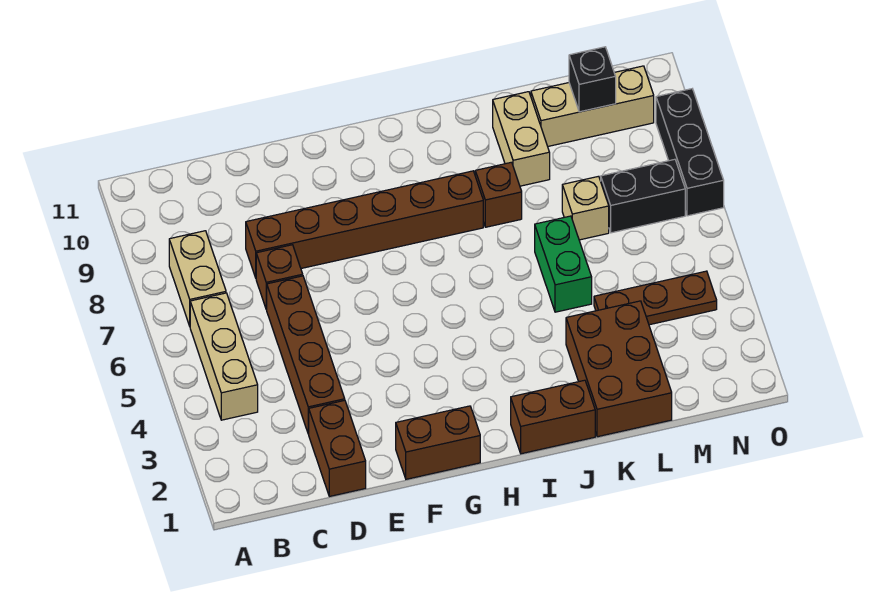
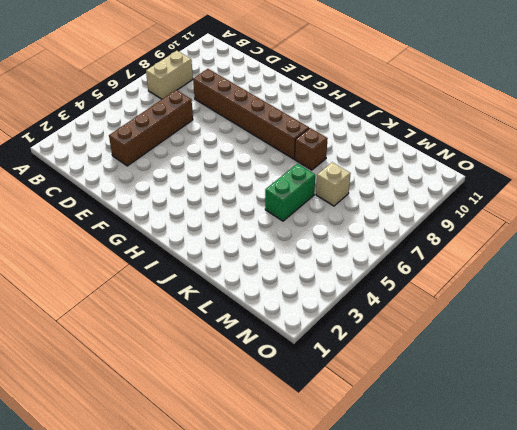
none -> tan 1x3 brick [190,293,258,420]
none -> brown 1x2 brick [309,400,366,496]
none -> brown 1x1 brick [256,245,303,309]

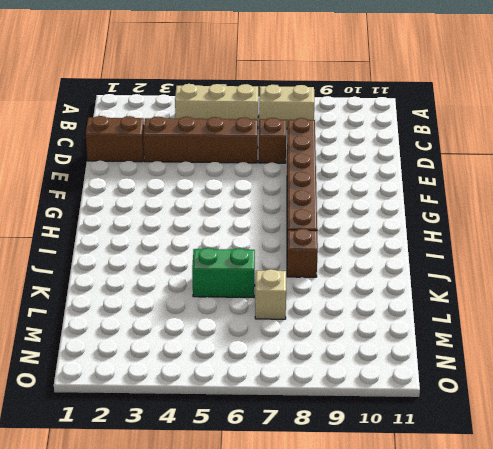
none -> brown 1x2 brick [396,406,480,479]
none -> brown 1x2 brick [511,380,595,454]
none -> brown 2x3 brick [566,301,672,437]

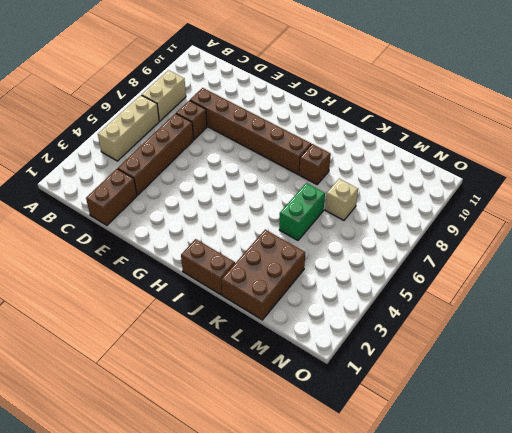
none -> brown 1x2 brick [396,406,480,479]
none -> tan 1x2 brick [493,92,550,186]
none -> brown 1x3 plate [594,271,717,325]

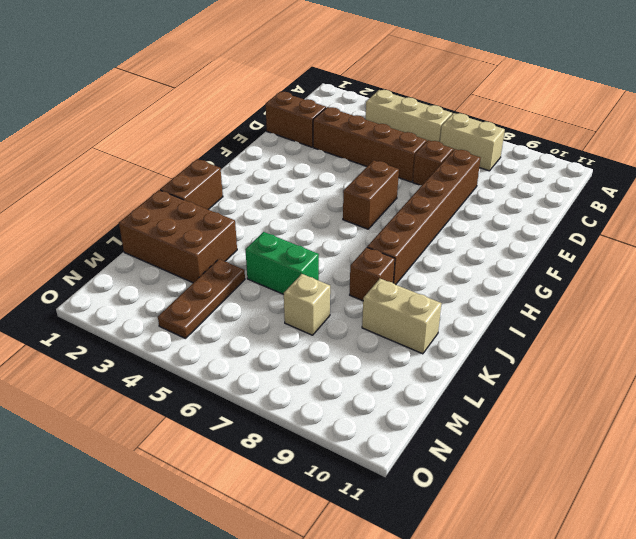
brown 1x2 brick [343,160,399,229] -> brown 1x2 brick moved to [396,406,480,479]
none -> tan 1x3 brick [531,66,654,146]
none -> black 1x2 brick [601,159,685,233]
none -> black 1x3 brick [656,89,724,216]

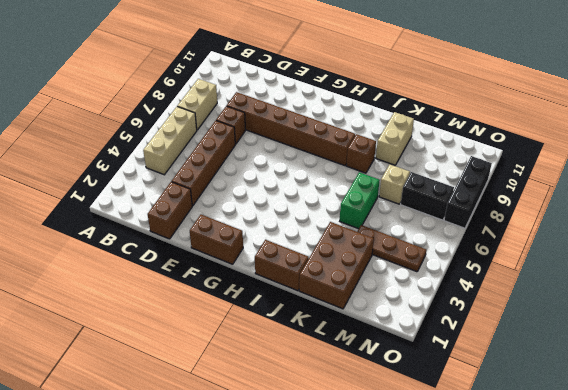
none -> tan 1x3 brick [531,66,654,146]
none -> black 1x1 brick [569,47,616,112]

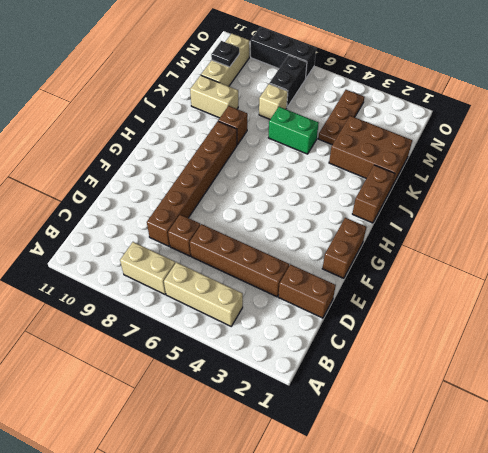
black 1x1 plate [211,41,239,67] -> black 1x1 brick [569,47,616,112]

